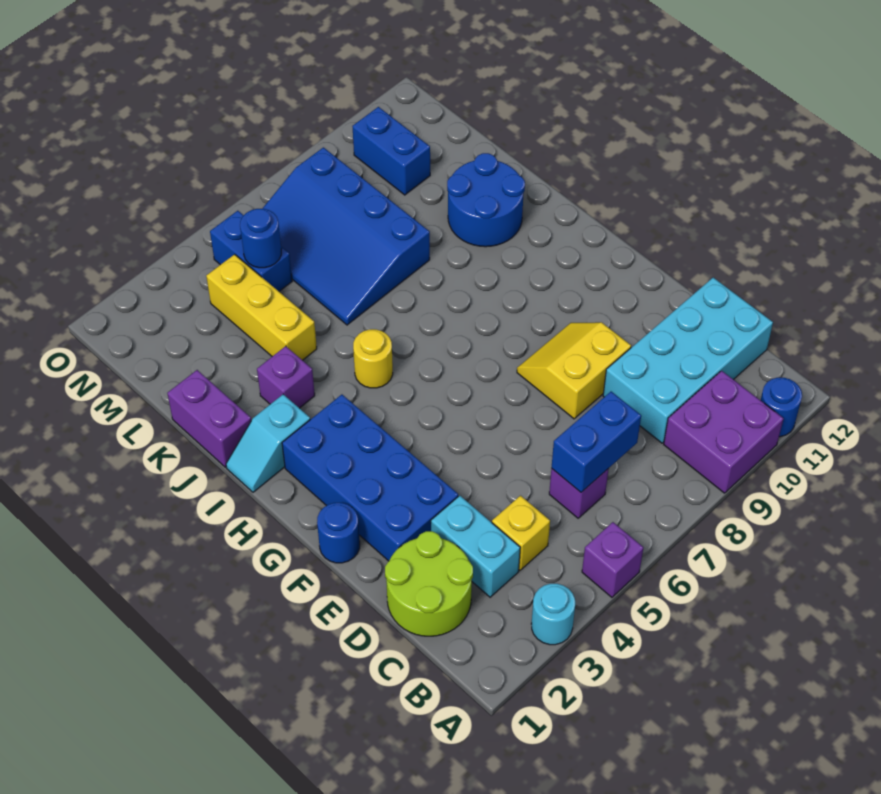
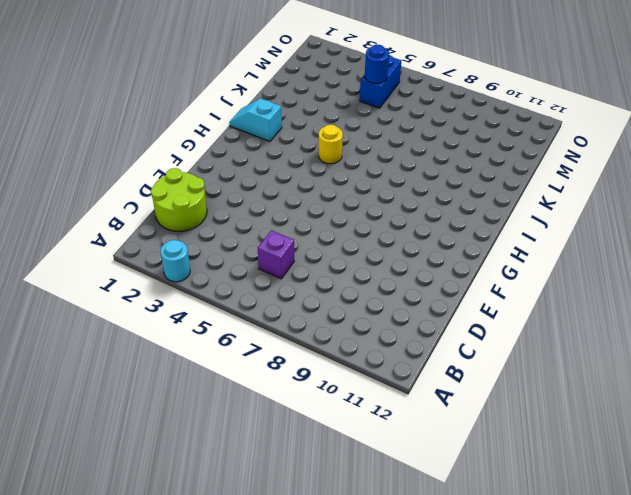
none -> purple 1x1 brick [582,522,643,597]
none -> purple 2x2 brick [664,371,784,493]
none -> blue 1x1 round brick [761,378,802,437]

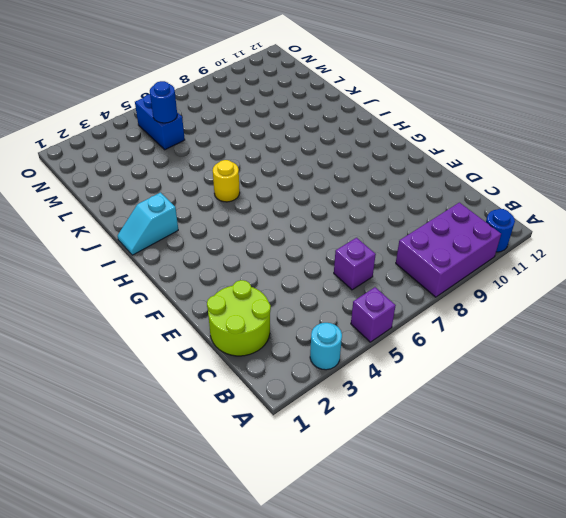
purple 2x3 brick [396,203,501,297] -> purple 2x2 brick [664,371,784,493]
none -> cyan 1x2 brick [431,496,520,597]
none -> yellow 1x1 brick [492,496,550,570]
none -> cyan 2x4 brick [603,278,773,443]

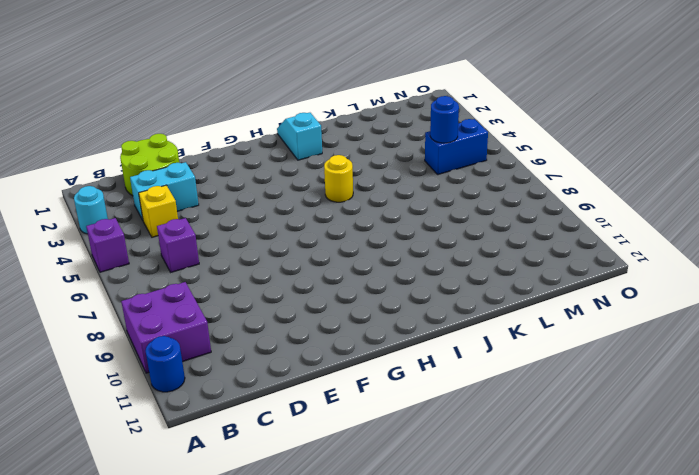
none -> cyan 2x4 brick [603,278,773,443]
none -> blue 2x4 brick [282,395,458,561]
none -> yellow 2x2 slope [517,322,631,419]

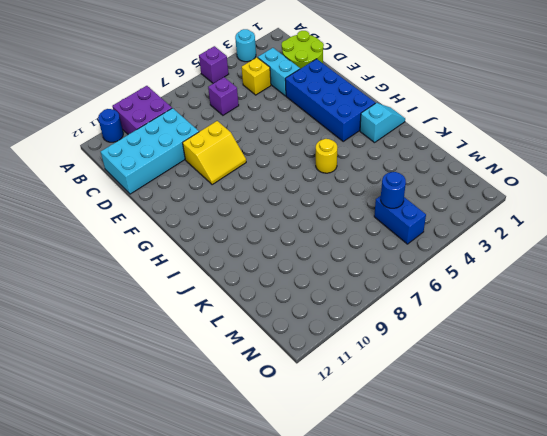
none -> blue 1x1 round brick [317,503,360,563]
none -> purple 1x2 brick [167,370,251,467]
none -> purple 1x1 brick [257,346,315,408]

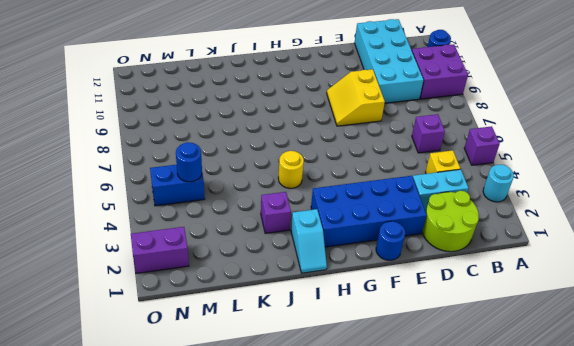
purple 1x2 brick [131,227,189,273] -> purple 1x2 brick moved to [167,370,251,467]
none -> blue 2x2 round brick [447,153,525,247]
none -> yellow 1x3 brick [206,254,317,360]
none -> blue 3x4 slope [262,147,430,325]

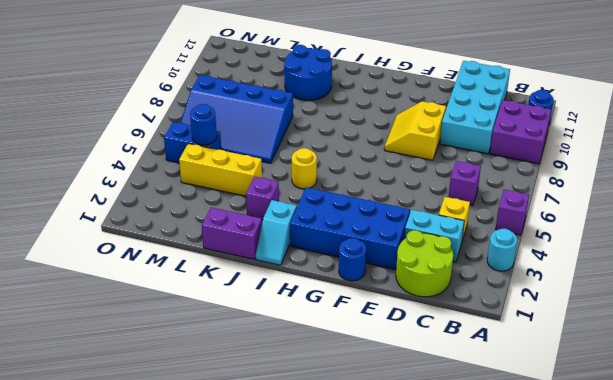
none -> blue 1x2 brick [352,107,430,195]
none -> blue 1x2 brick [551,392,641,492]

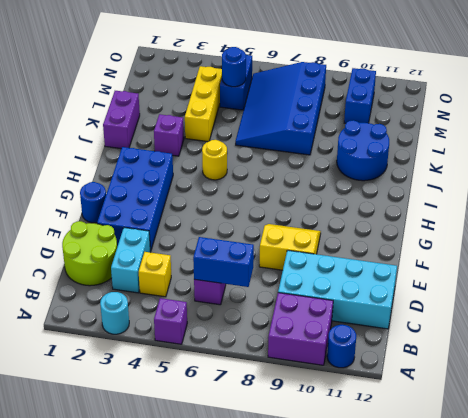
none -> cyan 1x2 slope [226,394,310,492]

